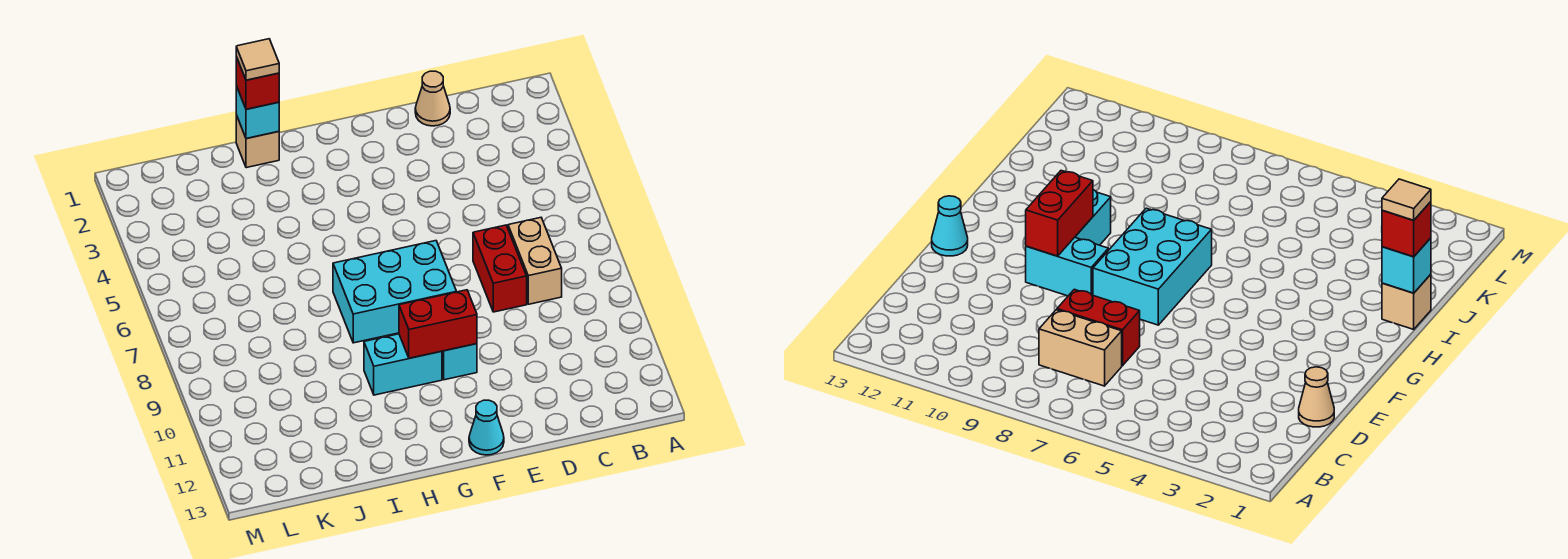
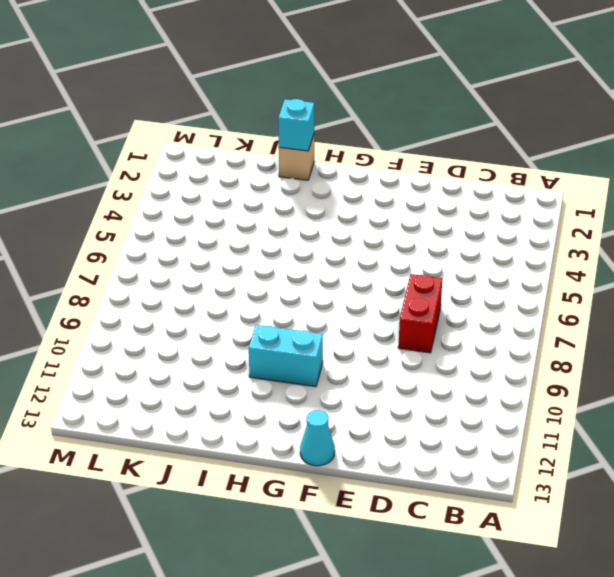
none -> tan 1x2 brick [508,218,562,304]
none -> tan 1x1 cone [415,71,450,126]
none -> cyan 2x3 brick [333,241,456,343]

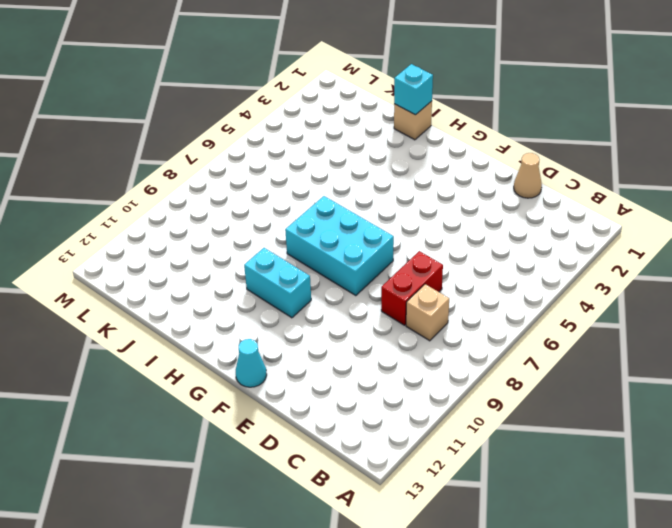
tan 1x1 brick [406,284,449,341] -> tan 1x2 brick [508,218,562,304]
none -> cyan 1x2 brick [442,344,477,380]
none -> red 1x2 brick [399,290,477,358]
none -> red 1x1 brick [236,57,279,109]

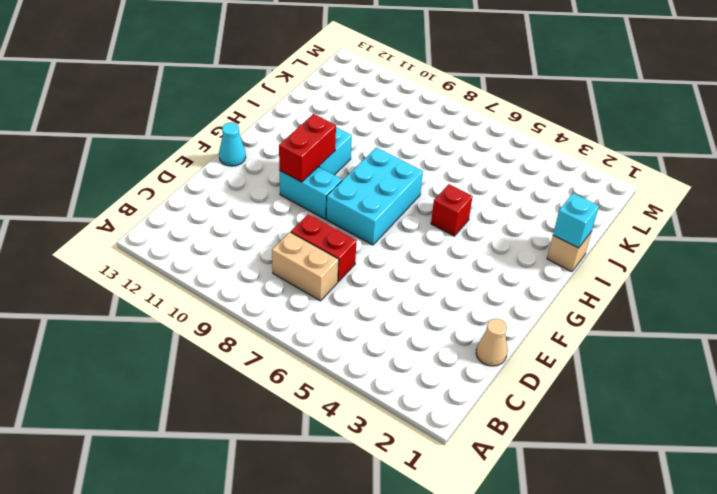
red 1x1 brick [431,184,473,236] -> red 1x1 brick moved to [236,57,279,109]
none -> tan 1x1 tile [236,39,279,80]

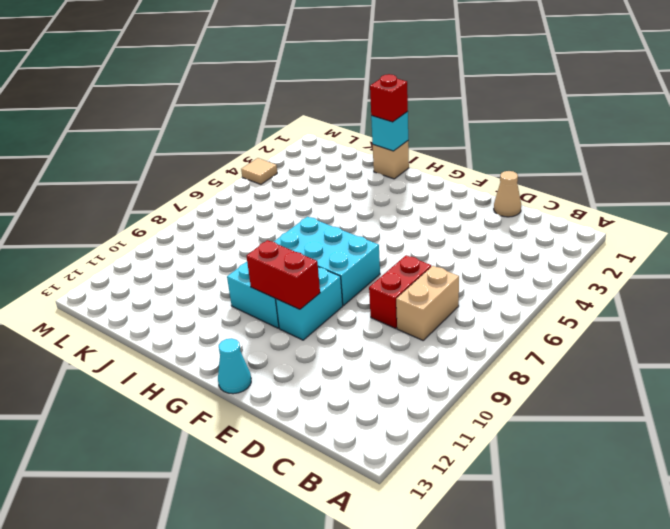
tan 1x1 tile [241,158,277,184] -> tan 1x1 tile moved to [236,39,279,80]

